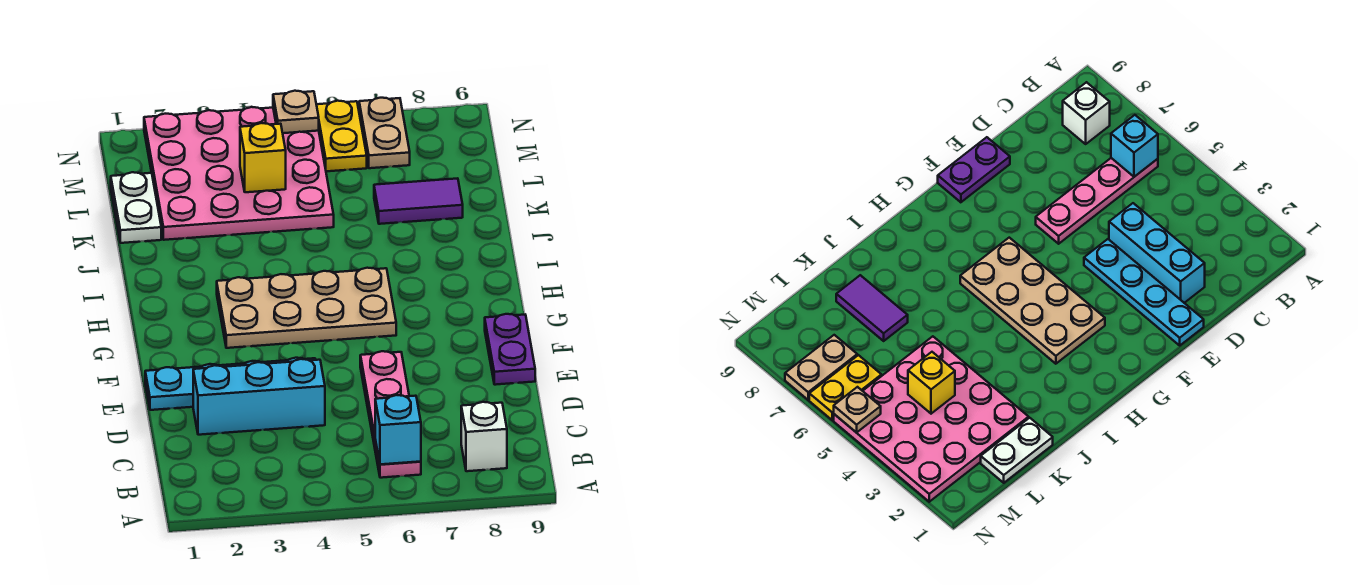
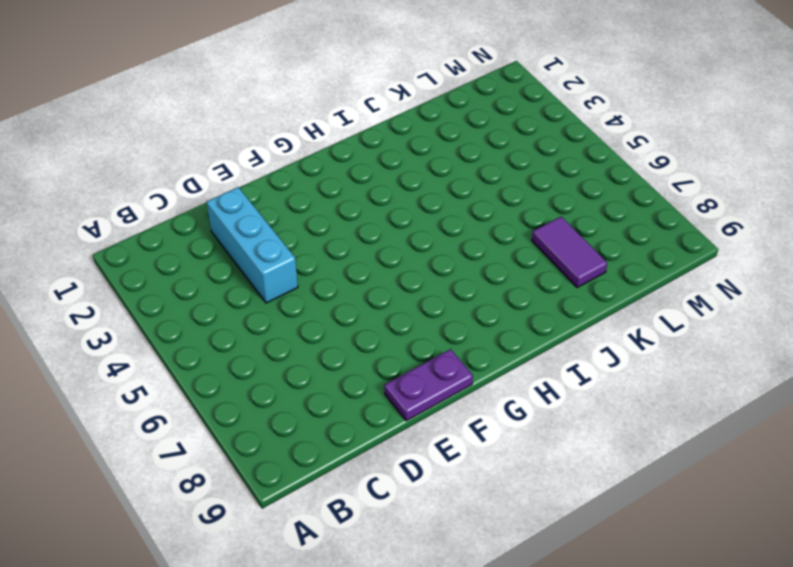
none -> pink 1x4 plate [360,351,421,478]
none -> white 1x1 brick [461,402,507,471]
none -> cyan 1x4 plate [145,358,316,410]

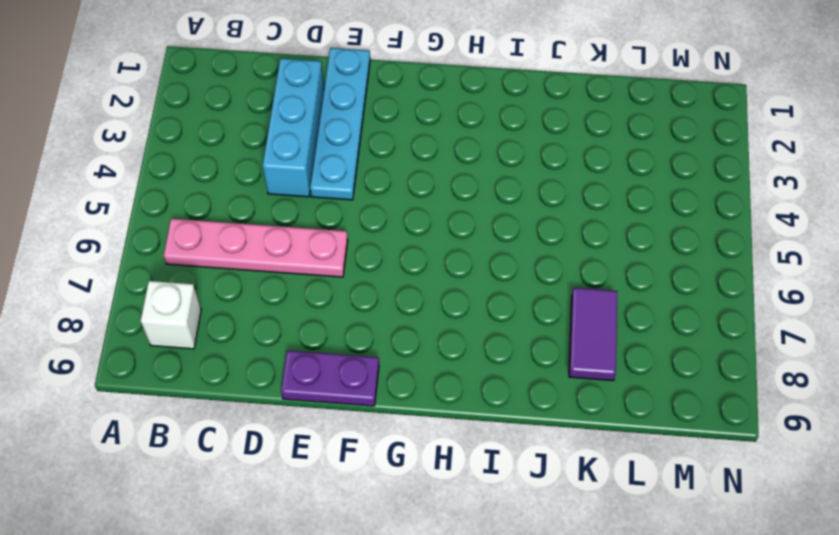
none -> tan 2x4 plate [217,268,396,348]
none -> white 1x2 plate [111,172,161,243]
none -> pink 4x4 plate [144,107,334,240]

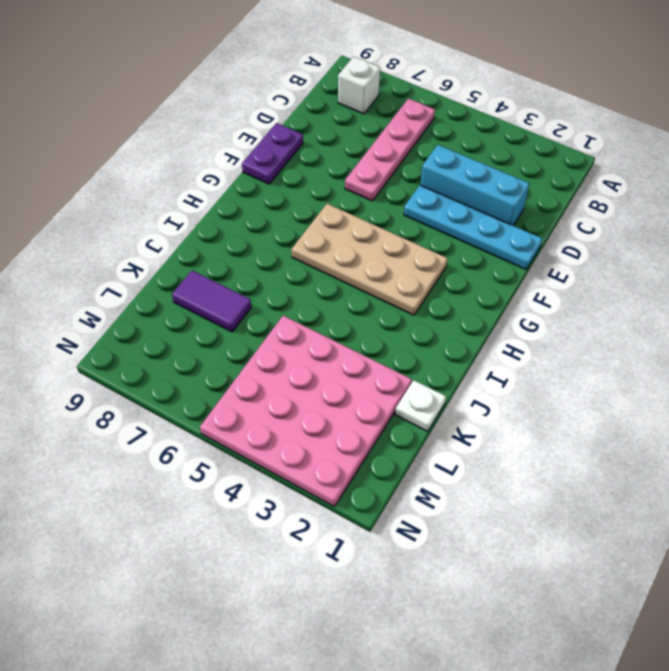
white 1x1 plate [395,380,446,431] -> white 1x2 plate [111,172,161,243]
none -> yellow 1x2 plate [316,101,367,171]
none -> tan 1x2 plate [359,98,410,168]
none -> cyan 1x1 brick [375,395,421,464]

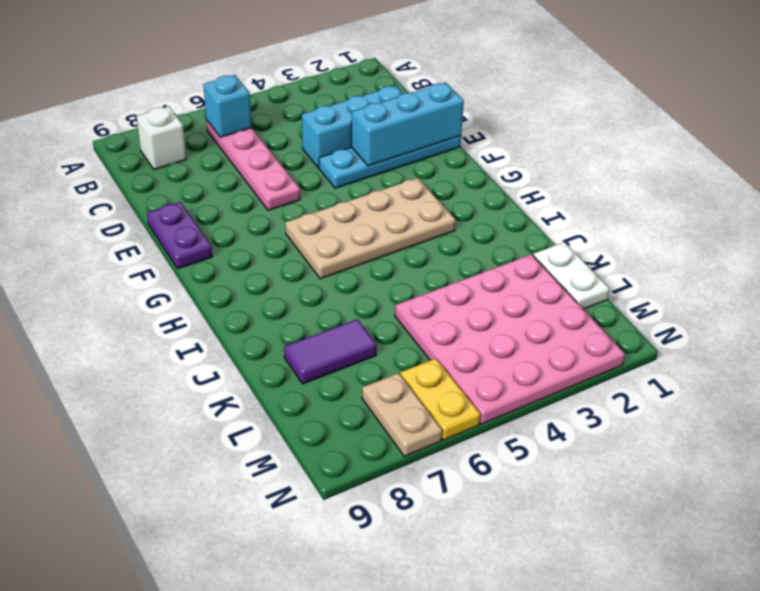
cyan 1x3 brick [351,82,464,166] -> none
none -> yellow 1x1 brick [240,123,286,192]
none -> tan 1x1 plate [273,91,319,133]

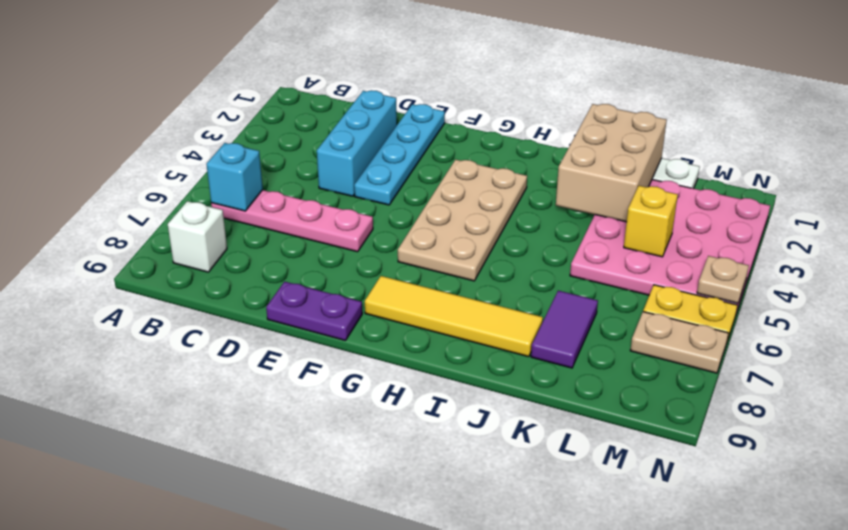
yellow 1x4 tile [365,276,543,357] -> none
tan 2x3 brick [556,104,667,222] -> none

